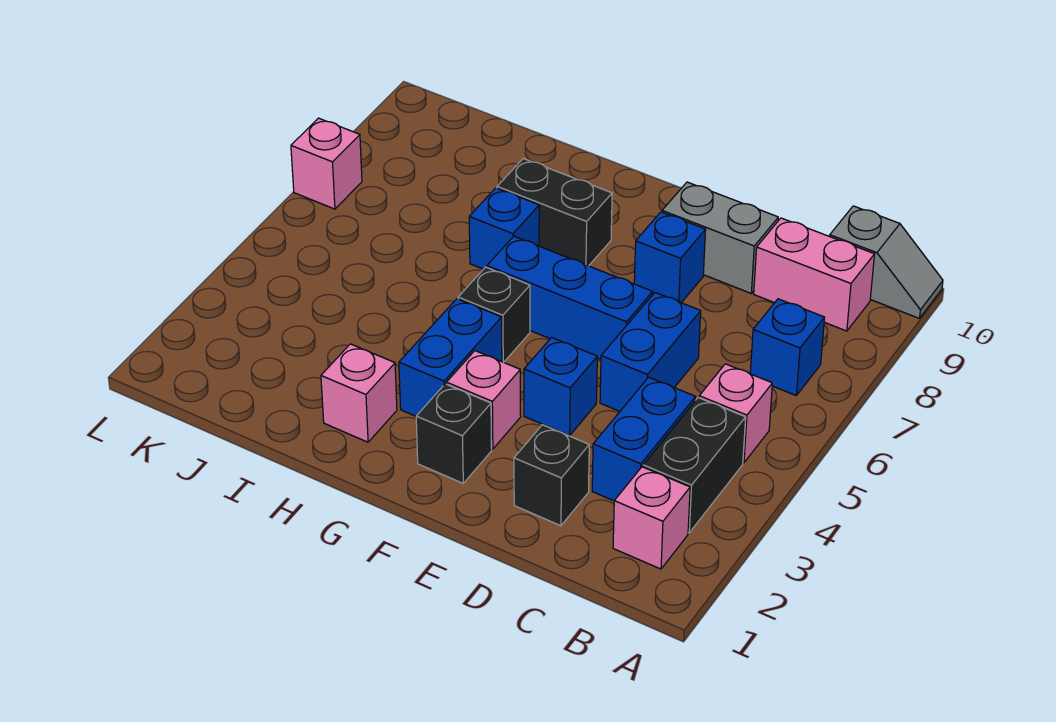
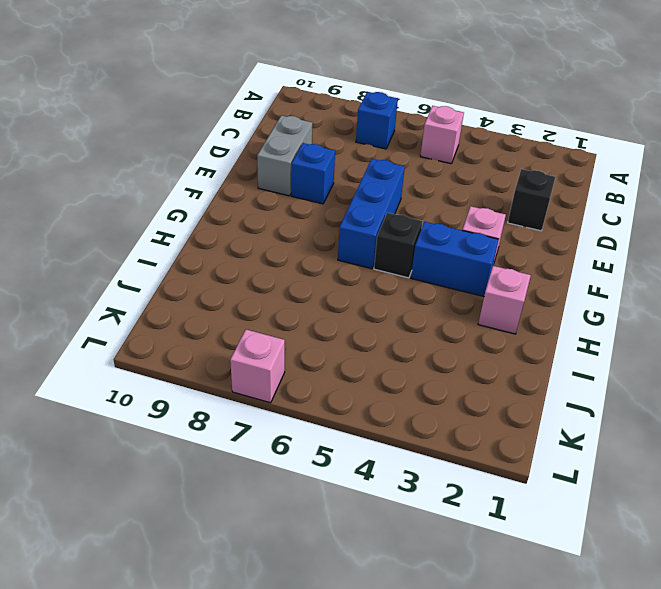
none -> grey 1x2 slope [830,206,943,318]
none -> pink 1x1 brick [613,467,690,569]
none -> black 1x2 brick [643,398,746,533]

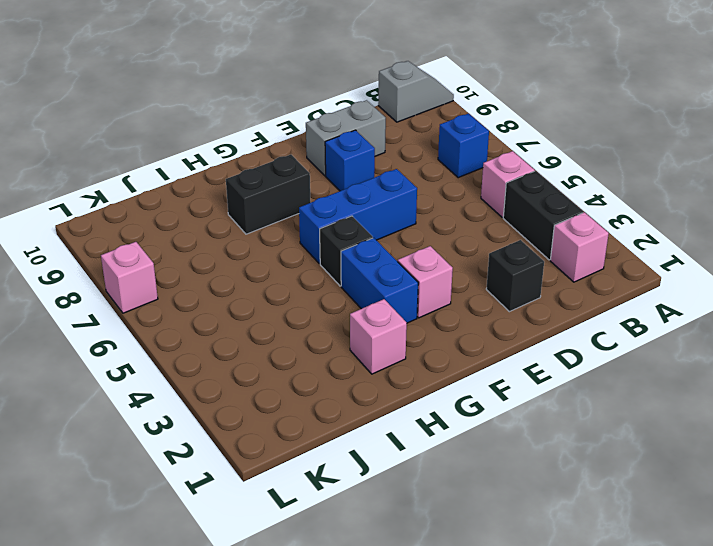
none -> pink 1x2 brick [754,218,875,331]
none -> blue 1x2 brick [592,377,696,501]
none -> blue 1x2 brick [600,293,701,411]

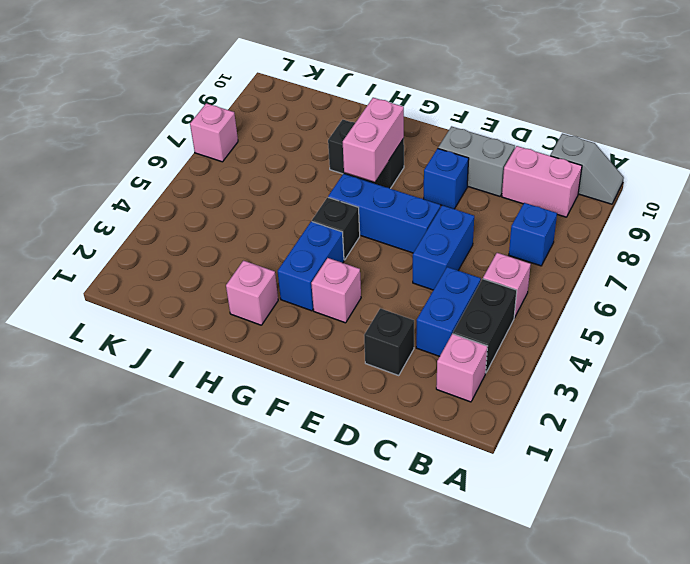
pink 1x2 brick [343,98,404,182] -> none
none -> blue 1x1 brick [524,338,597,435]
none -> black 1x1 brick [416,384,492,483]
none -> blue 1x1 brick [469,188,539,269]

